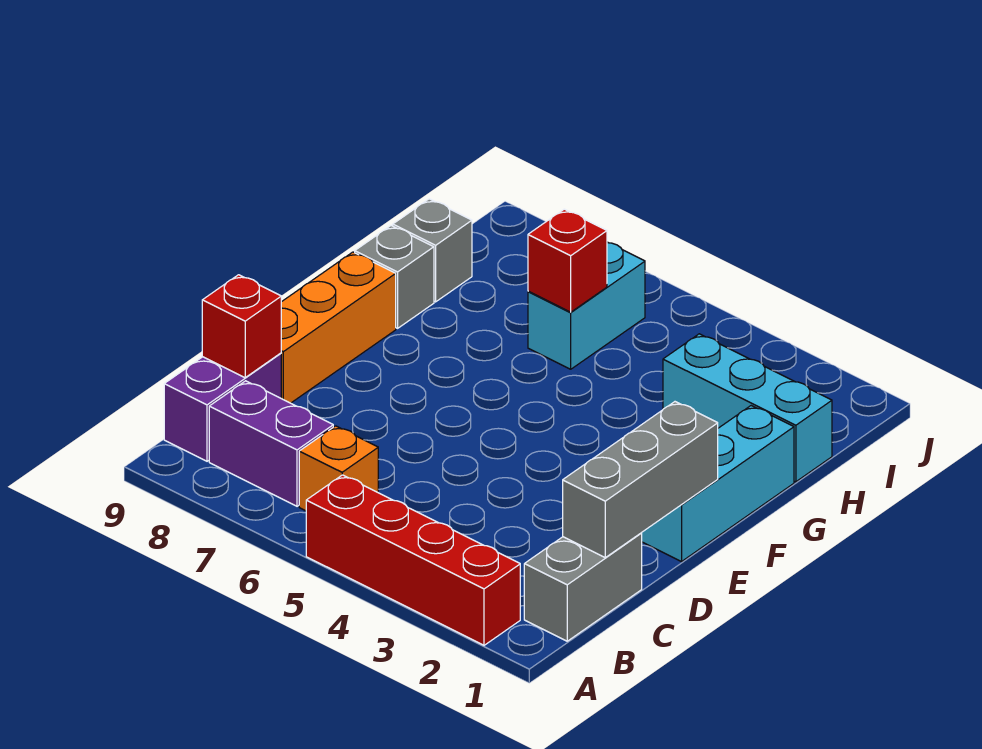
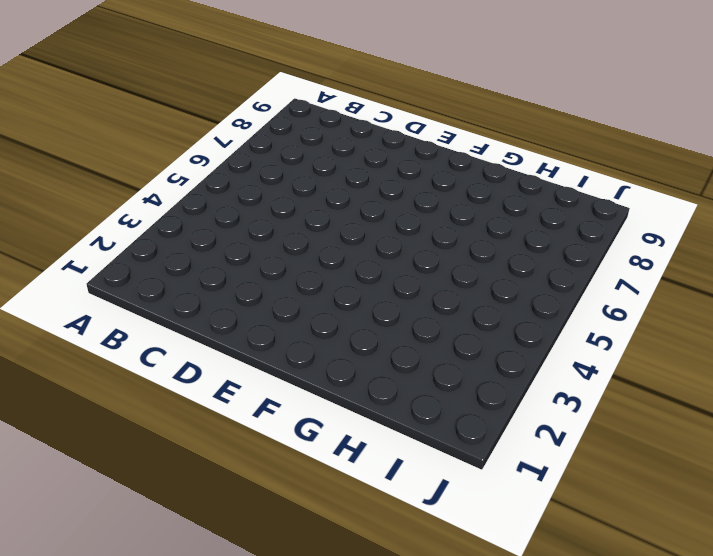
none -> red 1x4 brick [306,475,520,645]
none -> grey 1x2 brick [524,533,642,641]
none -> orange 1x1 brick [299,426,378,511]

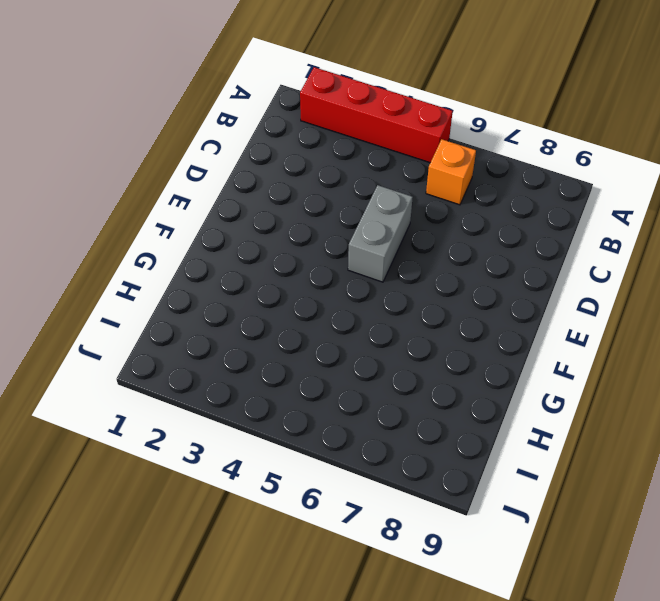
grey 1x2 brick [348,185,413,282] -> grey 1x2 brick moved to [524,533,642,641]
none -> purple 1x2 brick [209,381,333,506]
none -> purple 1x2 brick [164,353,281,461]
none -> orange 1x3 brick [281,252,396,403]

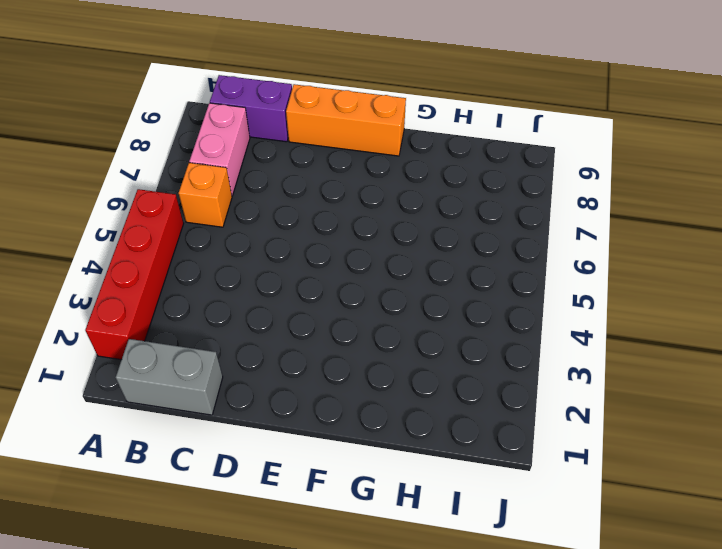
pink 1x2 brick [189,103,250,196] -> purple 1x2 brick [209,381,333,506]
none -> cyan 1x3 brick [642,406,794,562]
none -> grey 1x1 brick [355,226,434,328]
none -> cyan 1x3 brick [663,334,832,482]

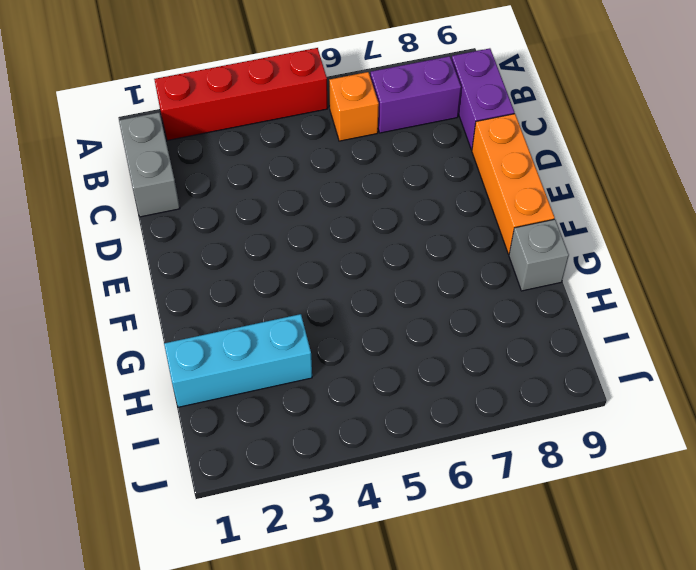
none -> cyan 1x3 brick [642,406,794,562]
none -> cyan 1x2 brick [528,242,645,369]
none -> grey 1x1 brick [393,199,472,302]

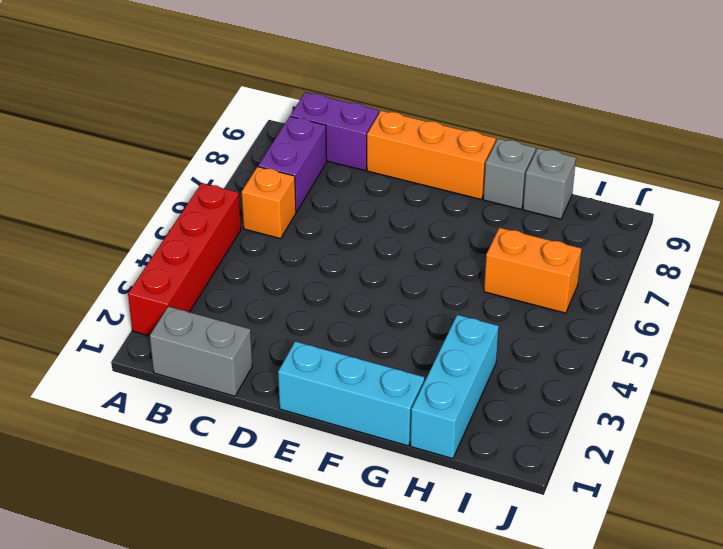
orange 1x2 brick [484,228,581,313] -> cyan 1x2 brick [528,242,645,369]
none -> grey 1x3 brick [563,402,718,558]
none -> red 1x1 brick [202,275,281,378]
none -> red 1x1 brick [528,209,607,312]

